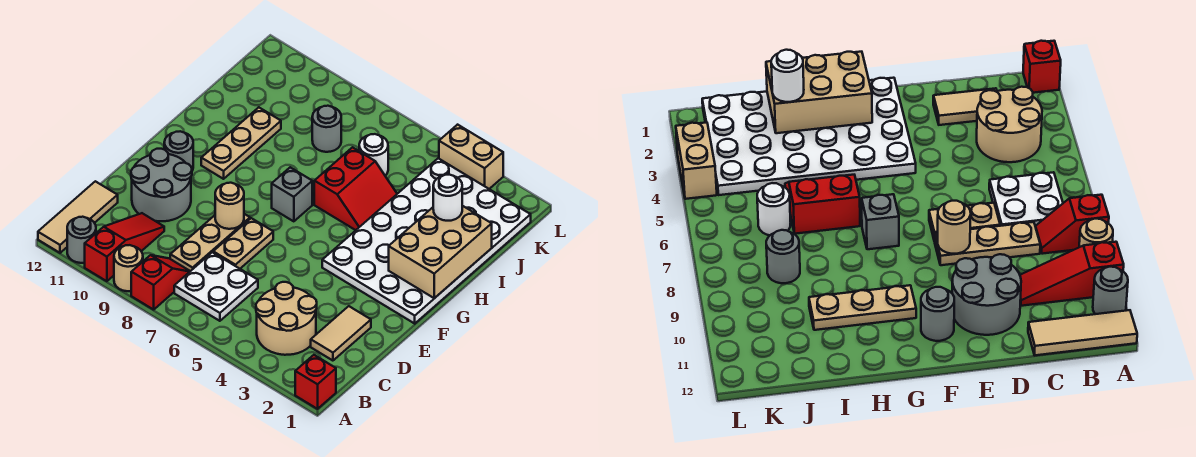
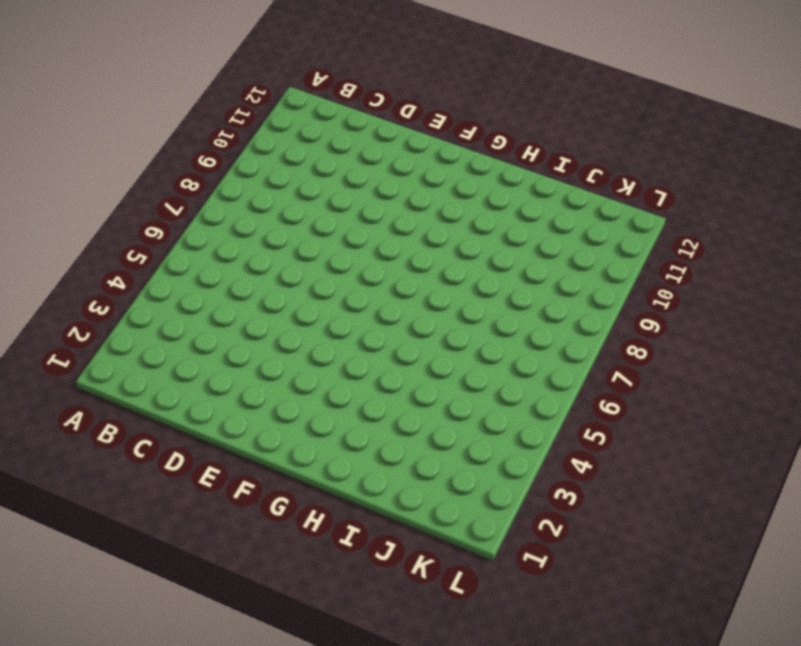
none -> red 1x1 brick [295,355,336,409]
none -> red 1x2 slope [131,255,190,310]
none -> tan 1x1 round brick [114,245,143,291]

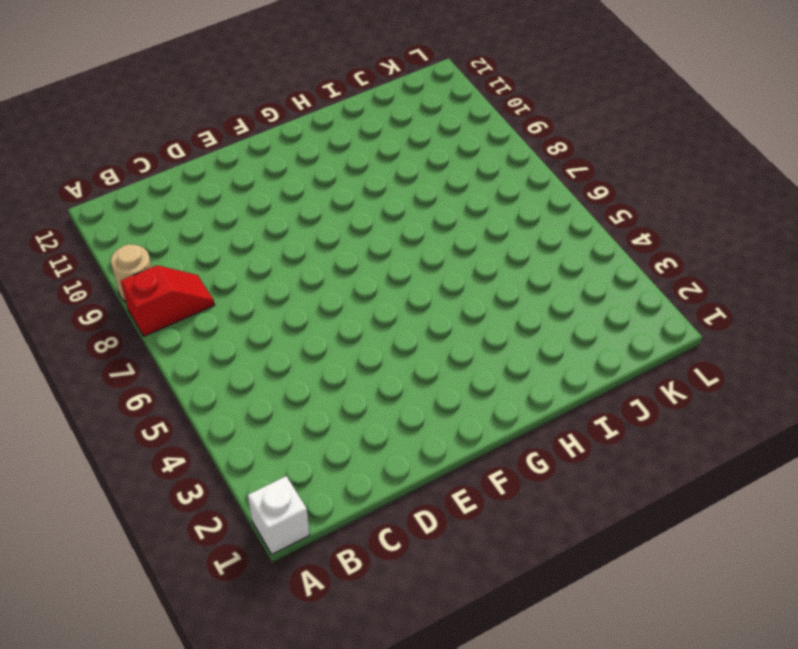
white 1x1 brick [248,476,310,554] -> red 1x1 brick [295,355,336,409]
none -> red 1x3 slope [85,213,164,281]
none -> grey 1x1 round brick [67,217,96,263]
none -> tan 1x3 tile [38,181,118,253]

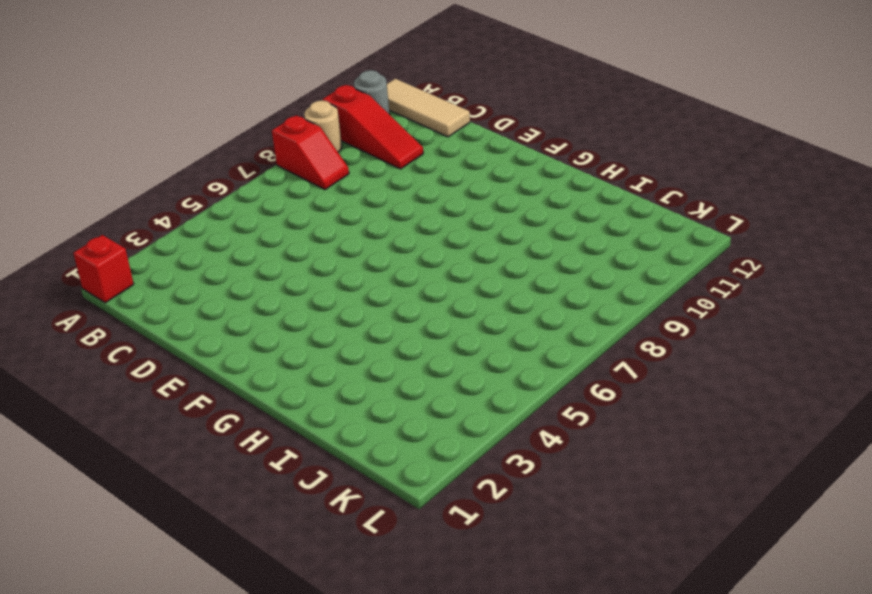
none -> tan 2x2 round brick [256,282,317,355]
none -> white 2x2 plate [174,252,258,321]
none -> tan 1x2 tile [311,306,371,361]

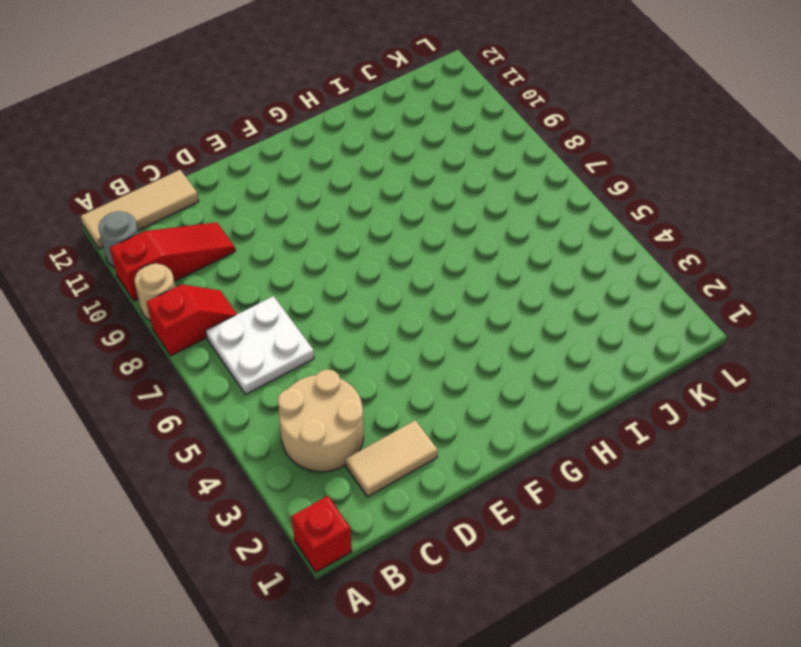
none -> tan 1x3 plate [170,214,250,271]
none -> tan 1x2 plate [213,218,273,269]
none -> grey 2x2 round brick [131,149,192,221]

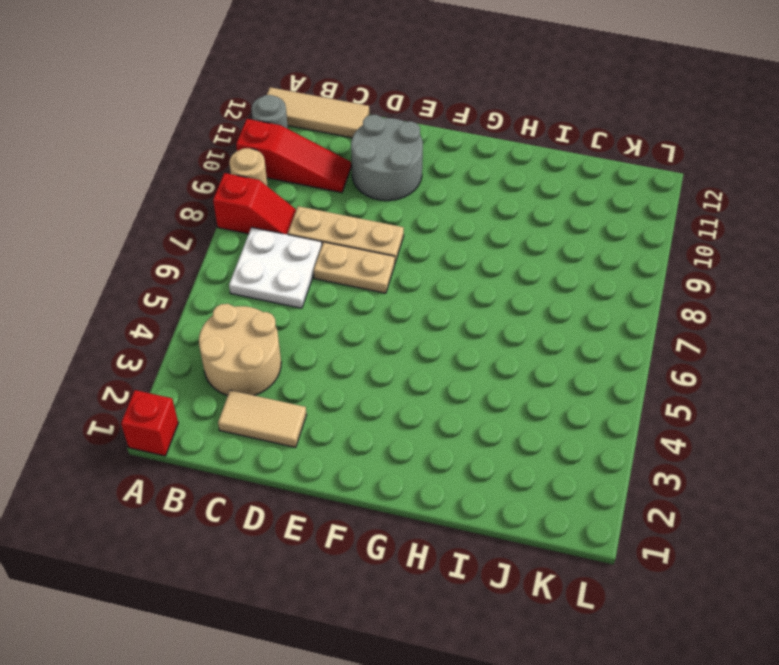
none -> white 4x6 plate [322,158,531,324]
none -> grey 1x1 round brick [164,131,193,171]
none -> grey 1x1 brick [272,167,312,221]

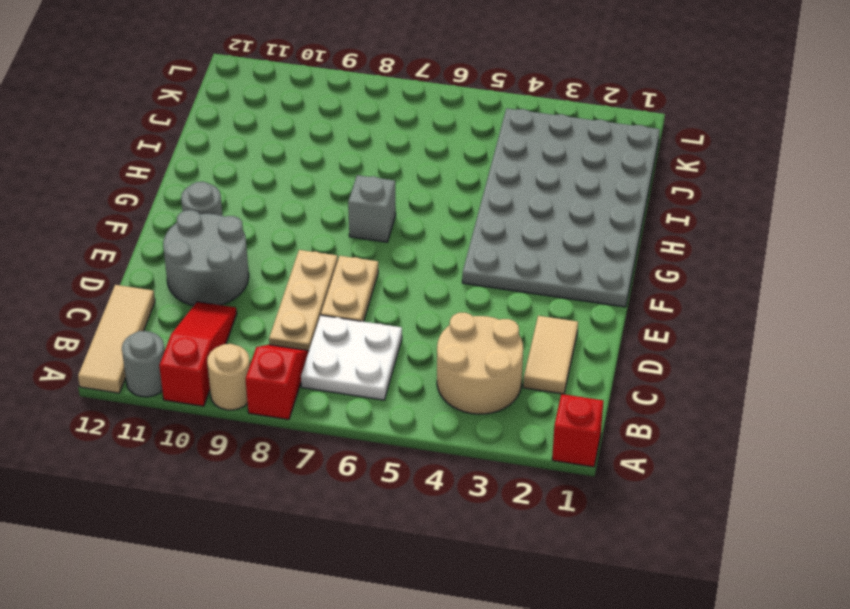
grey 4x6 plate [462,108,660,307] -> white 4x6 plate [322,158,531,324]
none -> tan 1x3 plate [201,107,281,179]
none -> red 2x2 slope [314,147,397,230]
none -> white 1x1 round brick [359,134,388,176]

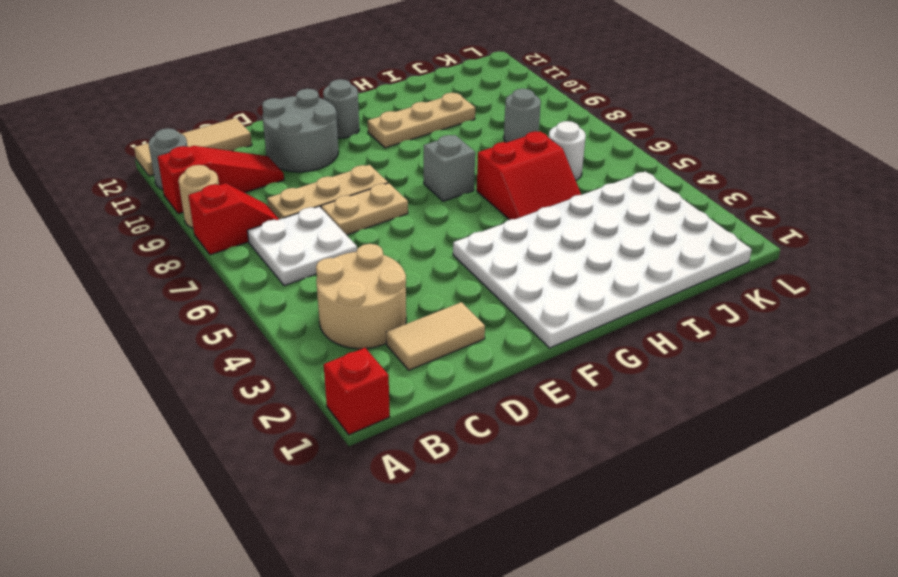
none -> tan 1x2 brick [439,125,503,189]
none -> tan 1x1 round brick [215,183,244,229]
none -> tan 2x3 brick [389,206,492,298]

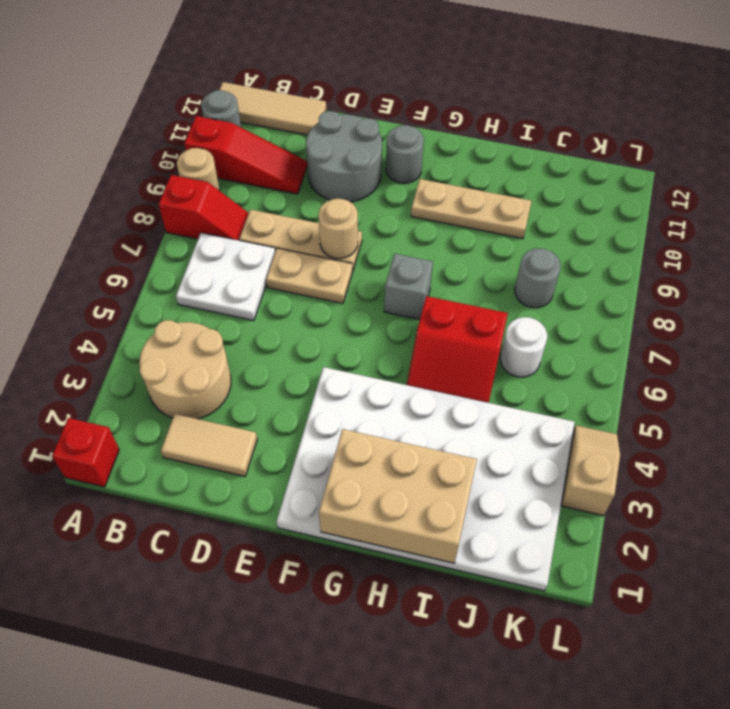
tan 1x2 slope [561,425,620,516] -> tan 1x2 brick [439,125,503,189]
none -> white 1x1 round brick [433,175,462,221]

